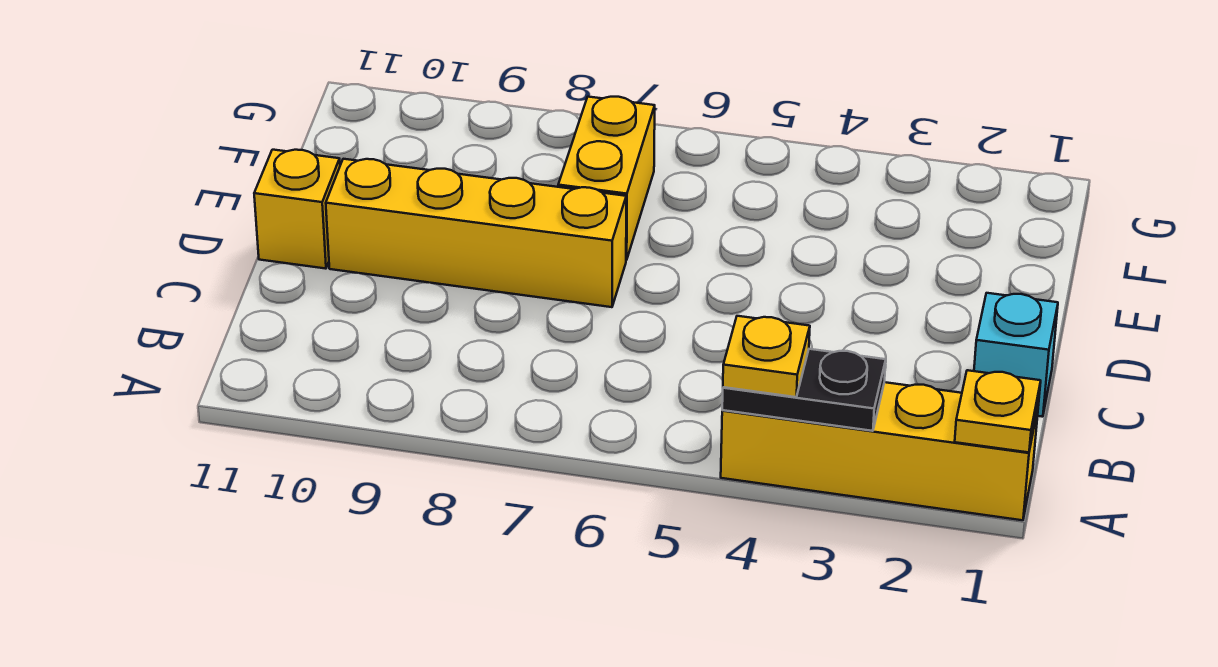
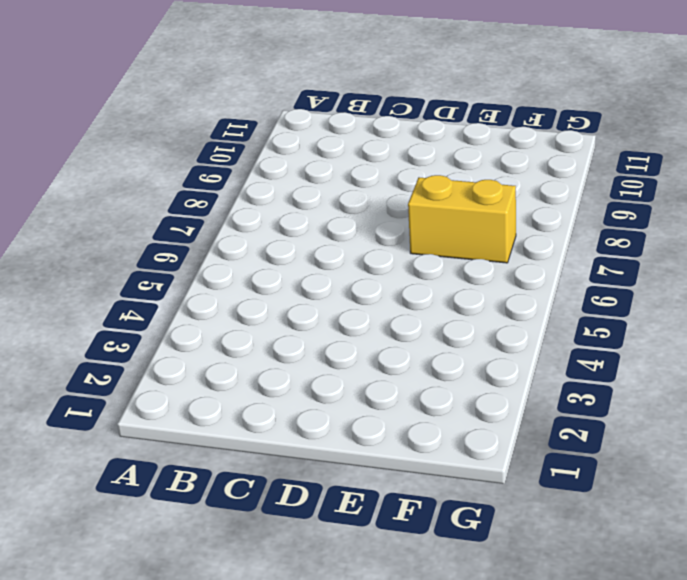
none -> yellow 1x4 brick [721,382,1038,520]
none -> cyan 1x1 brick [974,293,1058,417]

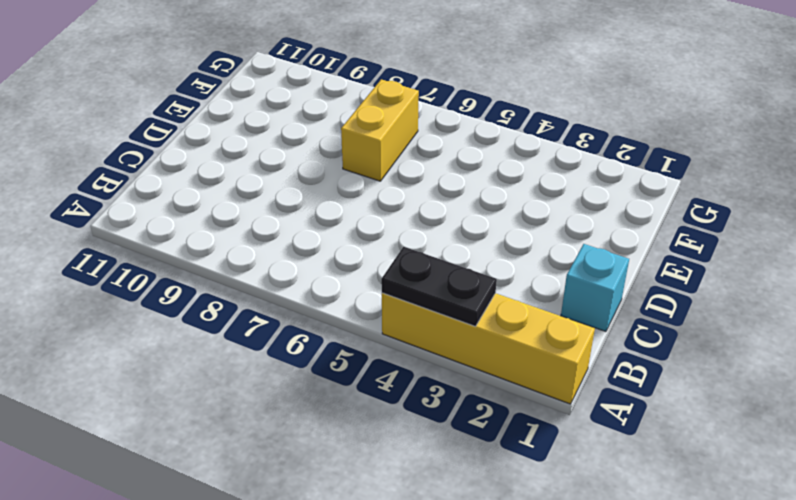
none -> yellow 1x4 brick [326,159,626,307]
none -> yellow 1x1 brick [254,150,340,269]

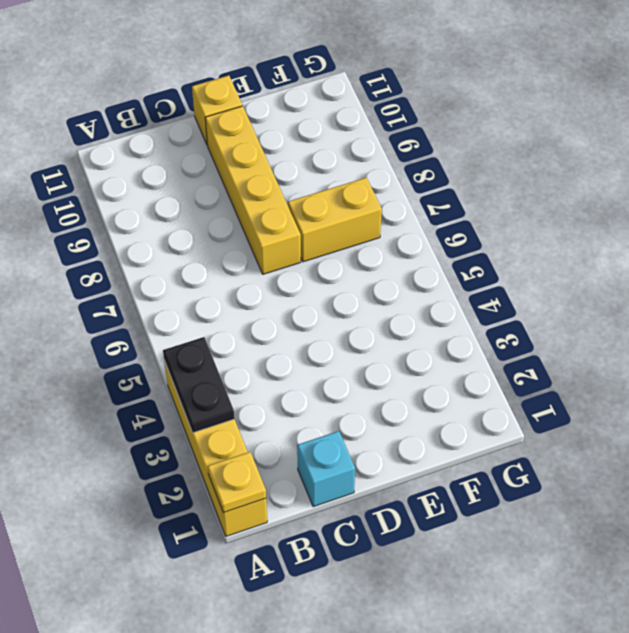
none -> yellow 1x1 plate [723,316,810,397]

